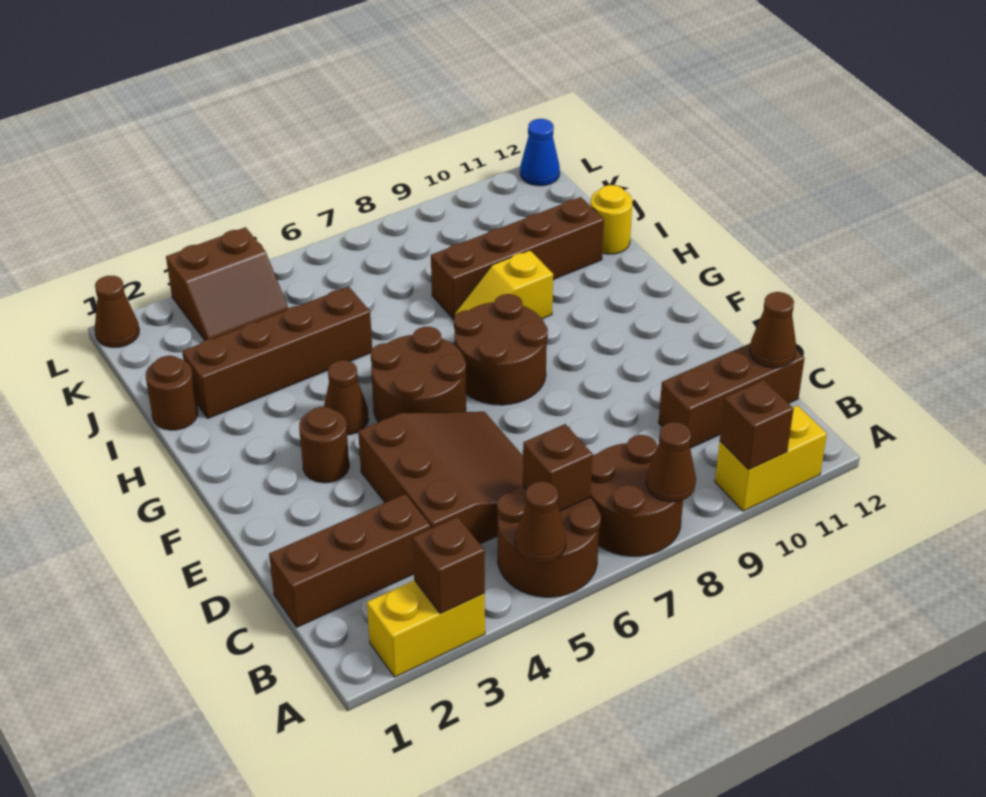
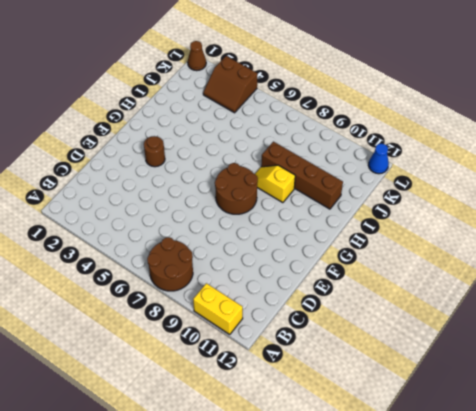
none -> yellow 1x2 brick [367,580,485,677]
none -> brown 2x2 round brick [497,486,601,597]
none -> brown 1x3 brick [269,494,430,627]

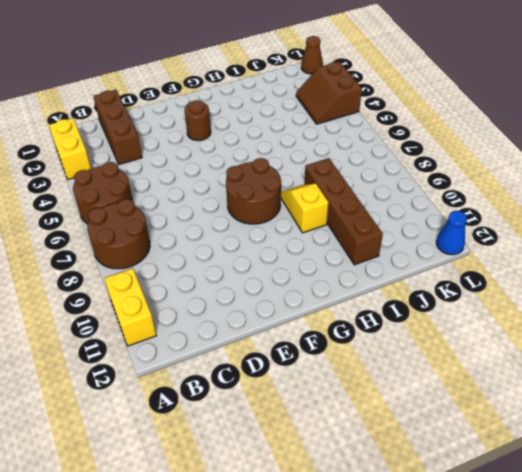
none -> brown 3x3 slope [358,412,523,544]
none -> brown 1x3 brick [659,344,805,448]
none -> brown 2x2 round brick [371,327,466,422]

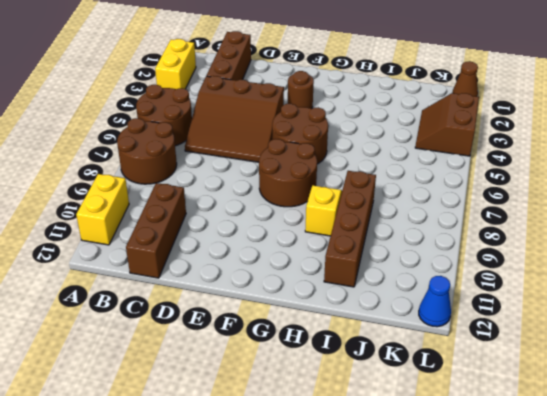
none -> brown 1x1 cone [324,360,369,435]
none -> brown 1x1 round brick [146,356,198,430]
none -> brown 1x4 brick [182,287,372,418]

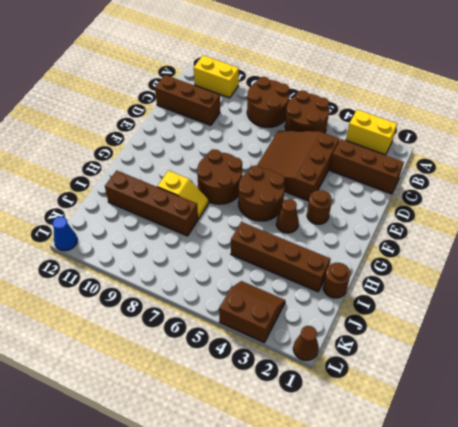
none -> yellow 1x1 round brick [590,185,632,254]
none -> brown 1x1 brick [412,517,485,614]
none -> brown 1x1 cone [515,482,566,563]

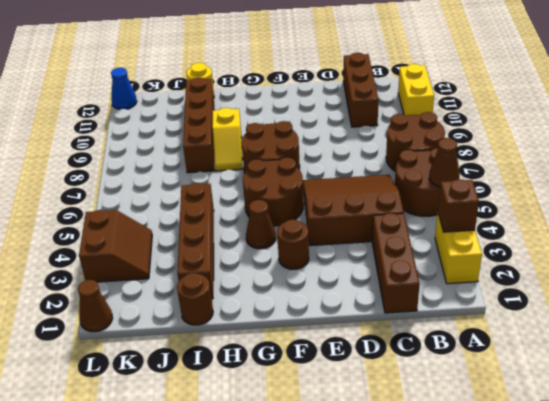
none -> brown 1x1 cone [646,422,696,502]
none -> brown 1x1 brick [720,380,793,469]
none -> brown 1x1 brick [523,424,593,511]

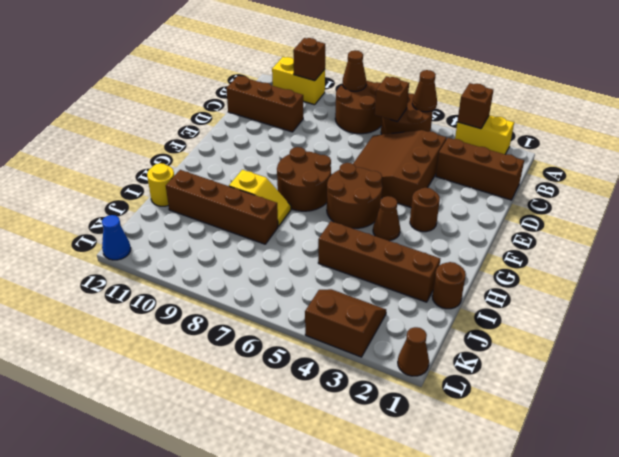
none -> brown 1x1 cone [750,292,796,368]

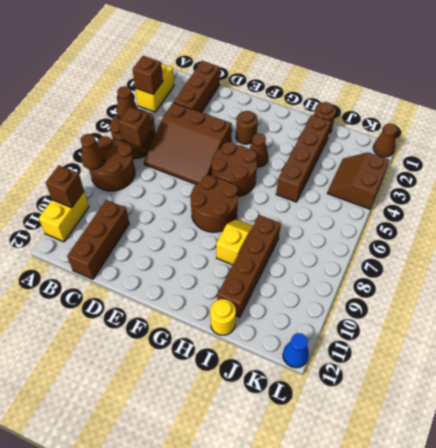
none -> brown 1x1 cone [750,292,796,368]

